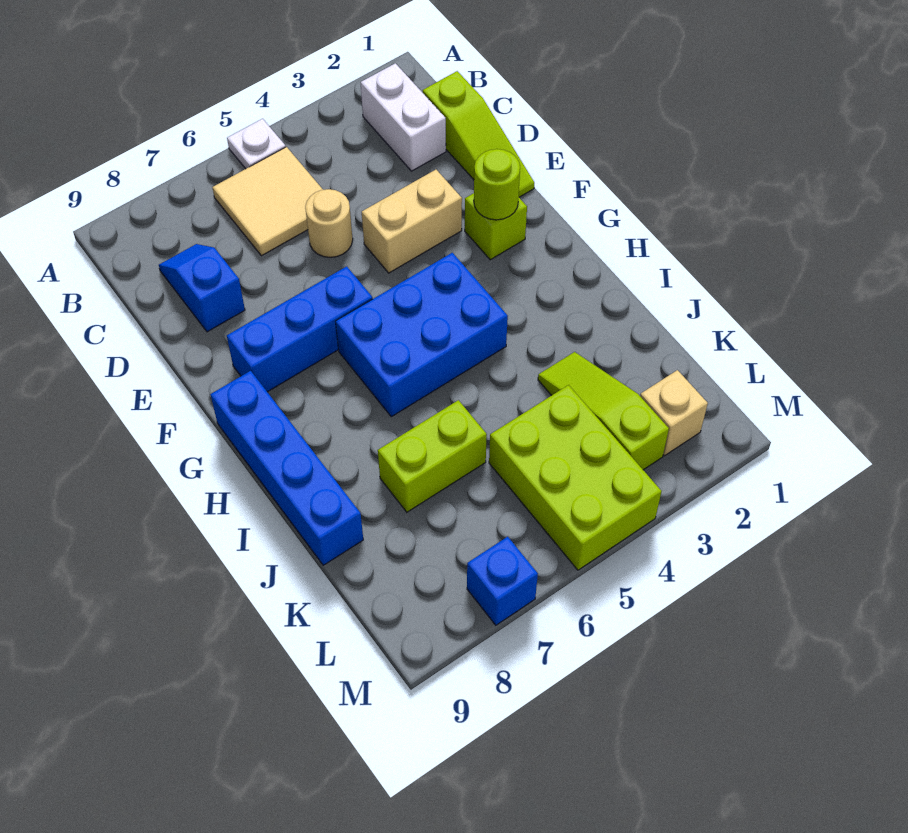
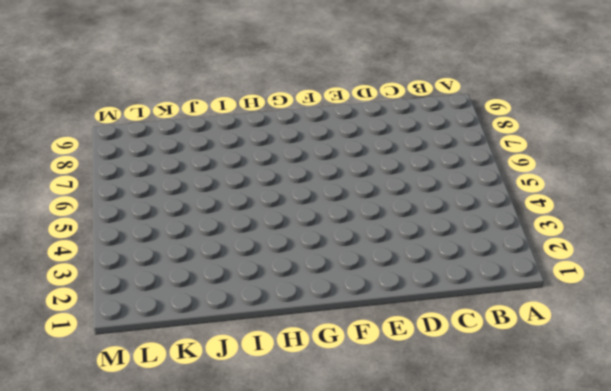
none -> white 1x1 plate [227,119,286,169]
none -> white 1x2 brick [360,63,446,171]
none -> tan 2x2 tile [212,147,323,256]

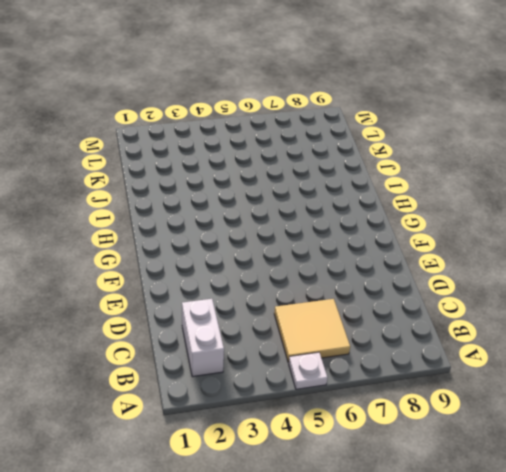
none -> lime 1x3 slope [423,71,534,197]
none -> blue 1x2 slope [159,244,245,332]
none -> tan 1x1 round brick [305,189,353,257]

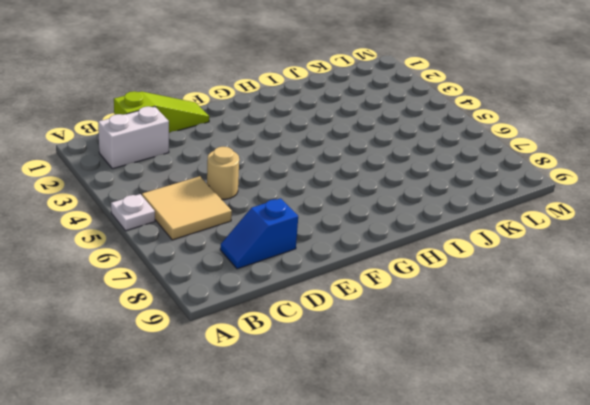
none -> tan 1x2 brick [362,170,462,273]
none -> lime 1x1 brick [465,193,527,260]
none -> blue 1x3 brick [227,266,373,392]

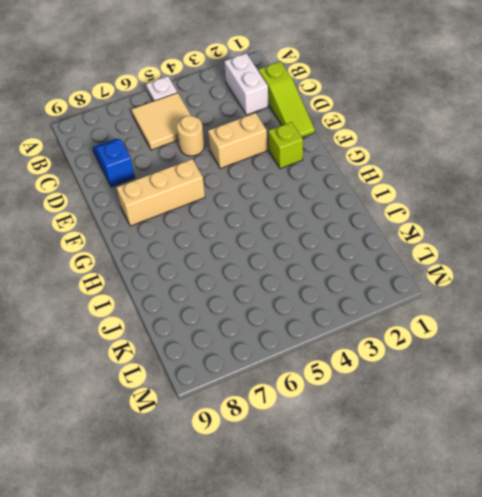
tan 1x3 brick [117,159,205,226] -> blue 1x3 brick [227,266,373,392]
none -> blue 2x3 brick [335,253,508,417]
none -> blue 1x4 brick [211,371,363,565]
none -> lime 1x3 slope [538,352,669,470]

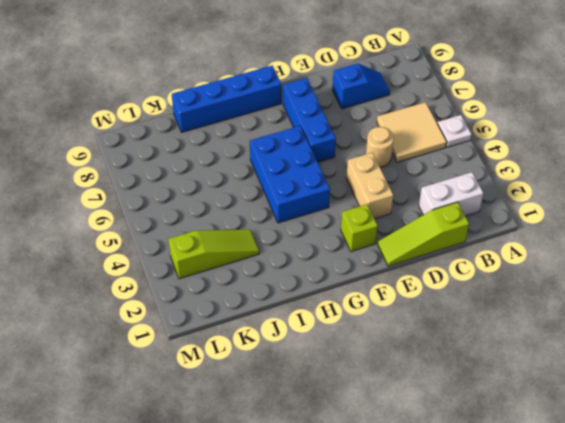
none -> lime 1x2 brick [378,400,487,512]
none -> lime 2x3 brick [489,385,662,570]
none -> tan 1x1 brick [640,370,708,456]

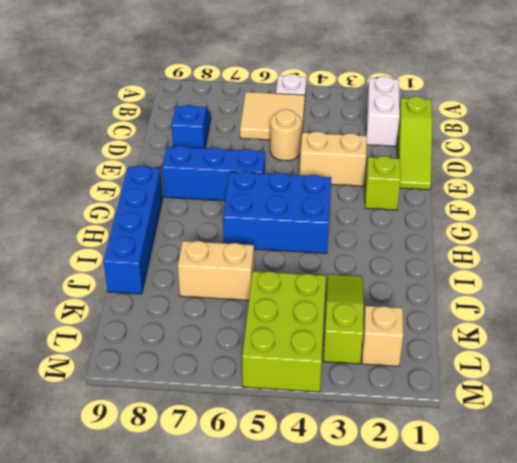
tan 1x2 brick [178,241,254,300] -> lime 1x2 brick [378,400,487,512]
none -> blue 1x1 brick [467,537,538,625]
none -> lime 1x1 round brick [474,149,520,220]

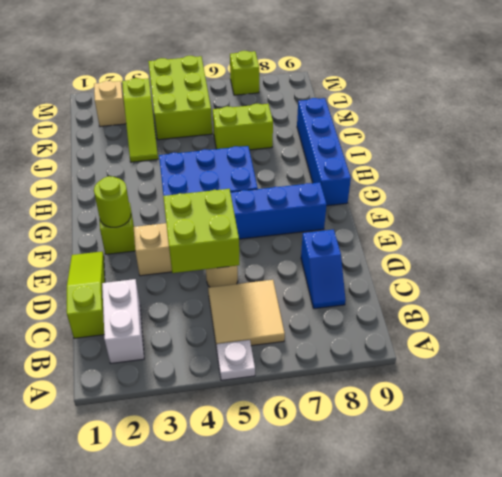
lime 2x2 brick [163,189,239,273] -> none
lime 1x1 brick [230,51,259,95] -> blue 1x1 brick [467,537,538,625]

